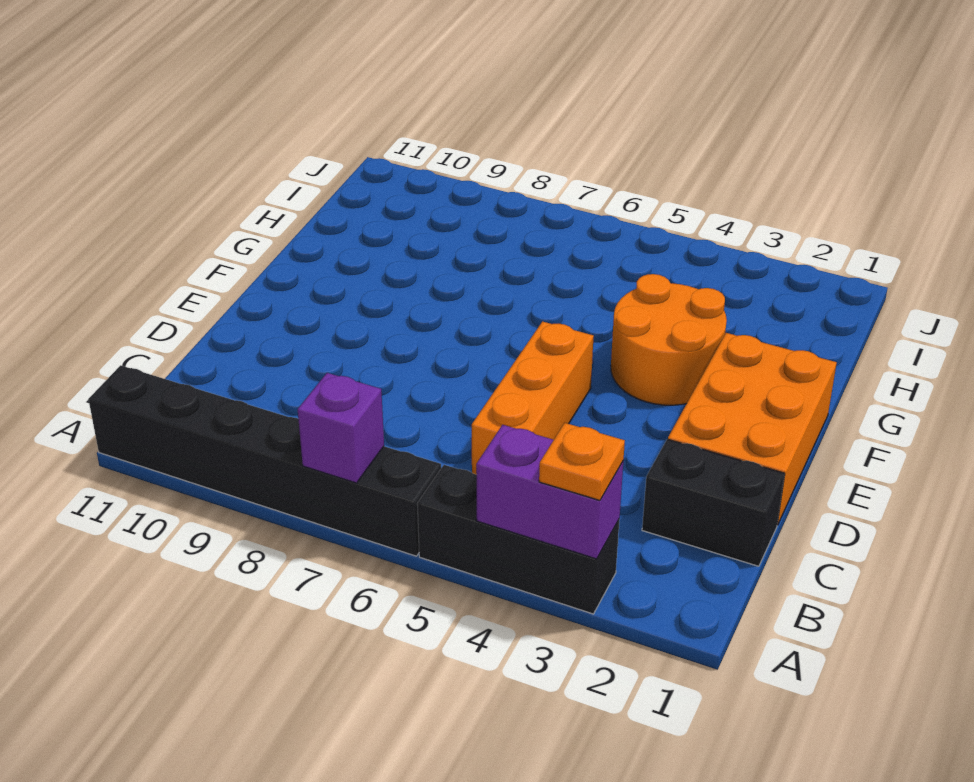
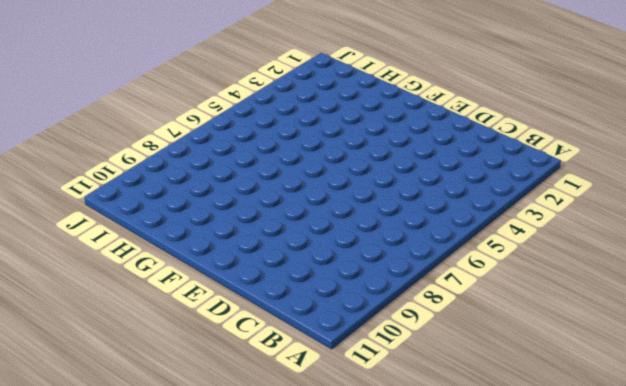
none -> black 1x3 brick [417,465,619,614]
none -> black 1x6 brick [88,365,441,556]

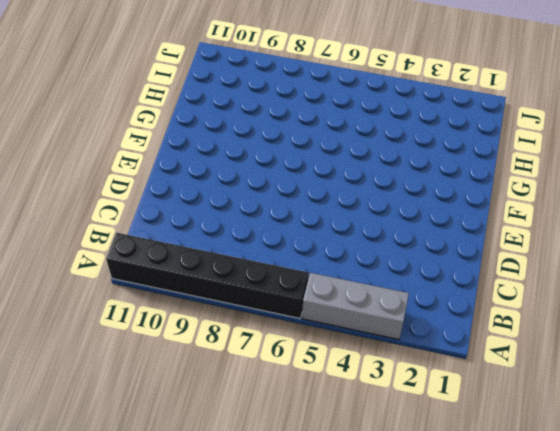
grey 1x3 brick [302,273,409,339] -> black 1x3 brick [417,465,619,614]
none -> black 1x2 brick [642,439,785,566]
none -> orange 1x3 brick [472,321,594,475]

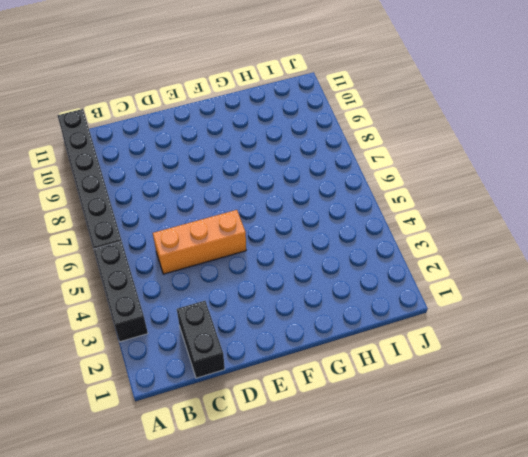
none -> orange 2x3 brick [668,333,837,525]
none -> orange 2x2 round brick [611,274,727,405]

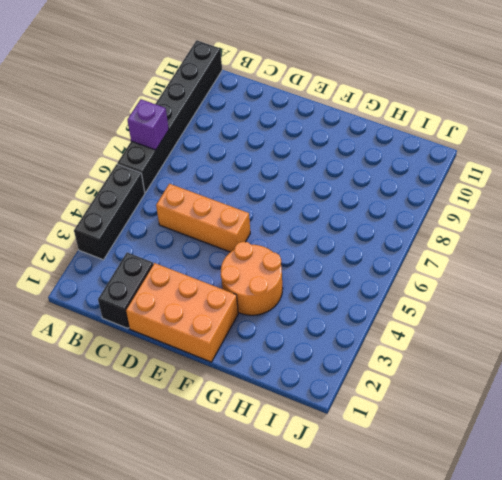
none -> purple 1x2 brick [476,425,623,559]
none -> orange 1x1 plate [539,423,625,501]

